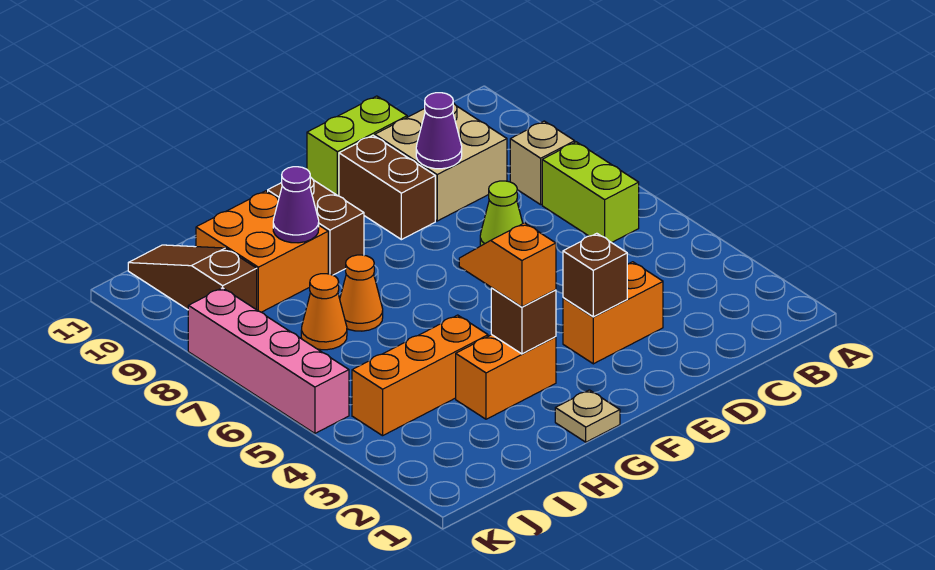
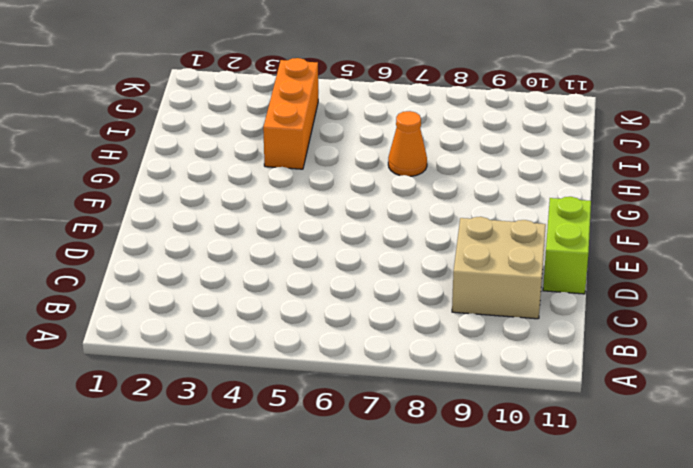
none -> lime 1x2 brick [542,142,639,243]
none -> tan 1x1 brick [510,121,575,205]
none -> orange 1x2 brick [563,262,663,364]

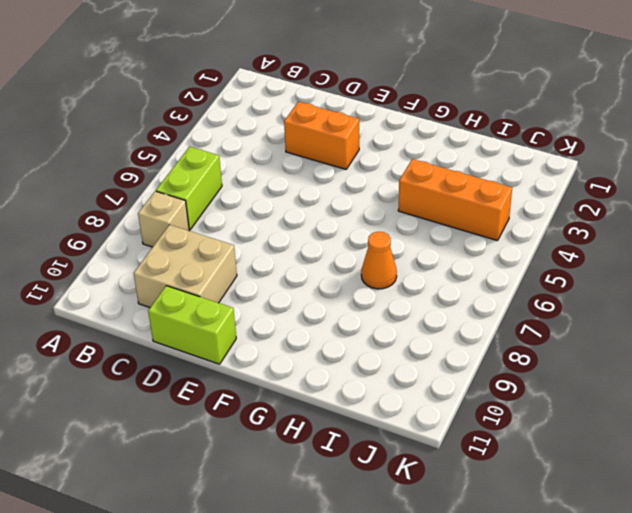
none -> lime 1x1 cone [480,181,523,246]
none -> brown 1x2 brick [339,135,435,240]
none -> tan 1x1 plate [555,390,620,442]

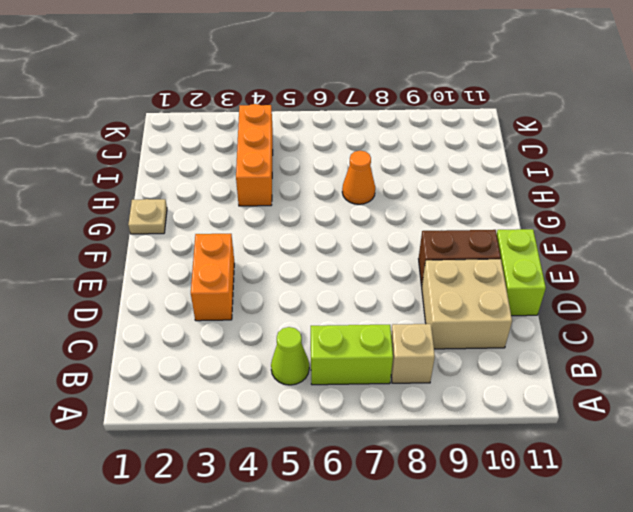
lime 1x1 cone [271,327,309,385] -> lime 1x1 cone moved to [480,181,523,246]
none -> orange 1x2 brick [456,335,556,419]
none -> brown 1x2 brick [268,177,364,275]
none -> orange 2x2 brick [196,191,328,312]

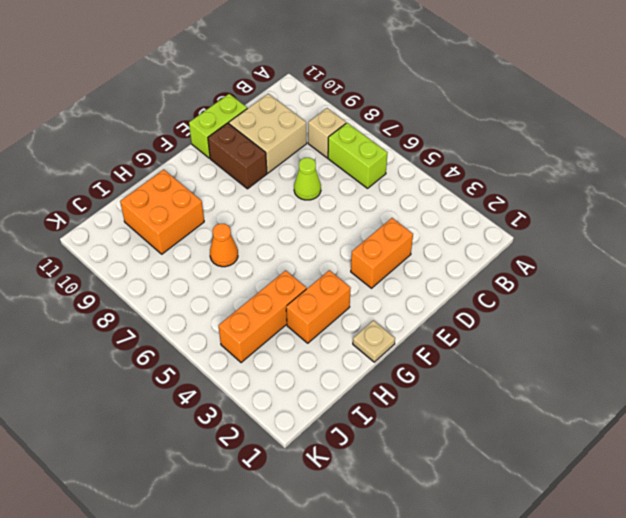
none -> brown 1x2 brick [268,177,364,275]
none -> orange 1x1 cone [301,274,347,350]
none -> brown 1x3 slope [128,245,257,310]

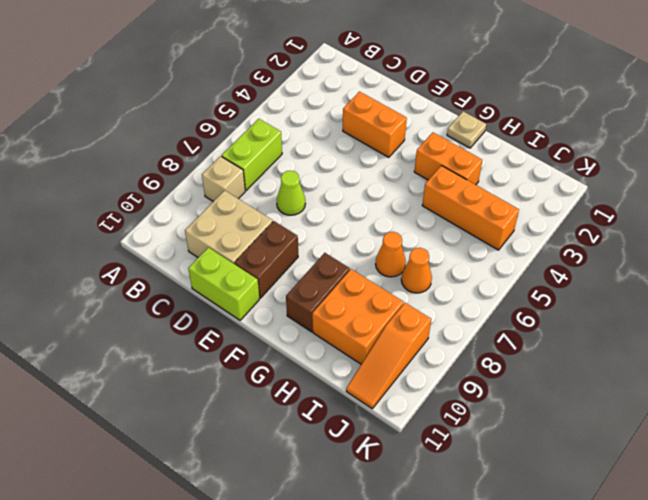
orange 1x3 slope [346,303,431,409] -> brown 1x3 slope [128,245,257,310]
none -> pink 1x4 brick [188,288,349,433]
none -> purple 1x1 cone [416,93,462,169]
none -> brown 1x1 brick [563,233,627,317]

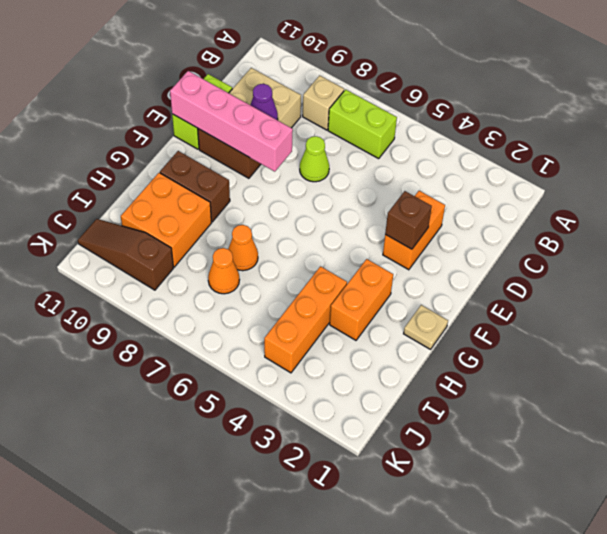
pink 1x4 brick [170,71,293,172] -> pink 1x4 brick moved to [188,288,349,433]
none -> brown 1x1 brick [491,288,556,354]
none -> purple 1x1 cone [273,167,319,243]
none -> orange 1x2 slope [459,223,556,307]

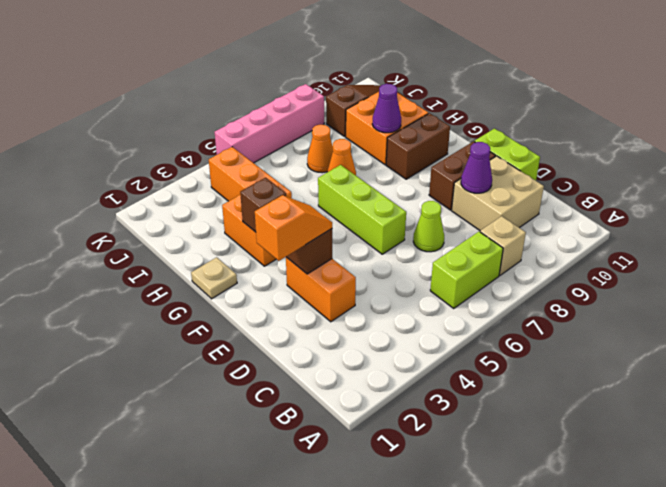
orange 1x2 slope [255,195,332,261] -> orange 1x2 slope moved to [459,223,556,307]
lime 1x3 brick [318,165,406,254] -> none

